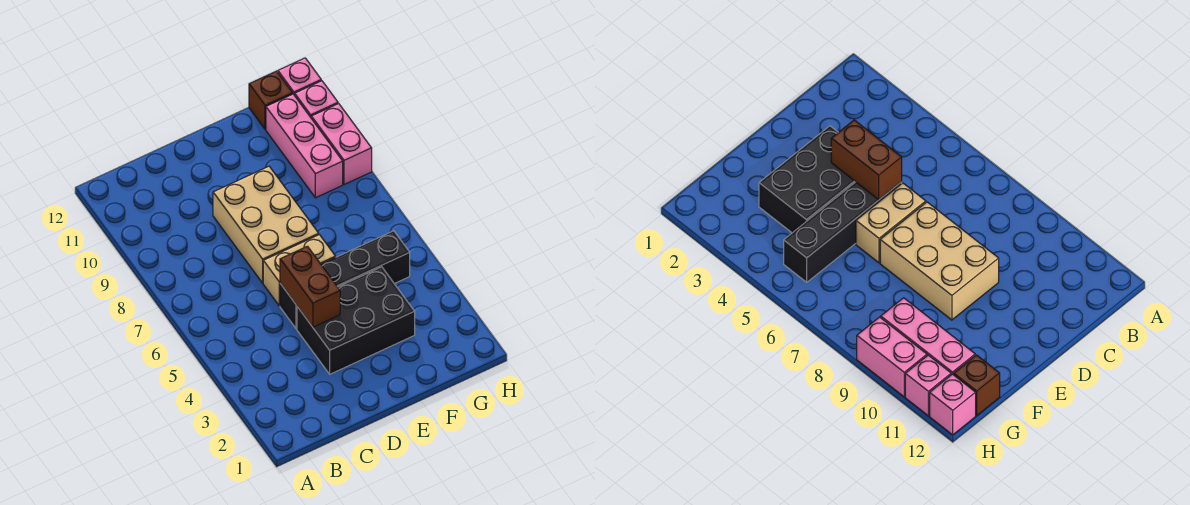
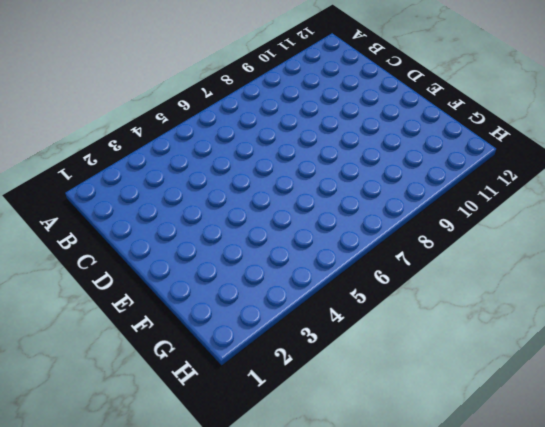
none -> black 2x3 brick [297,267,415,374]
none -> black 1x4 brick [280,231,410,329]

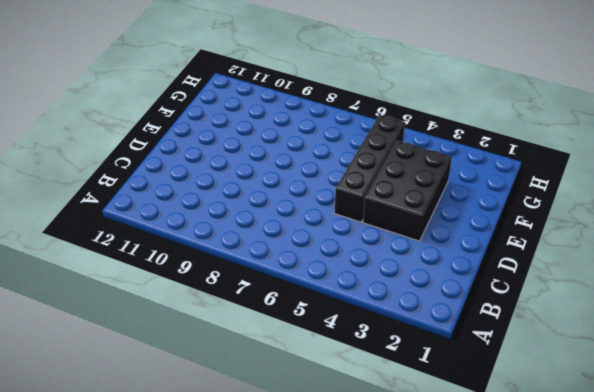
none -> tan 1x2 brick [263,235,336,306]
none -> tan 2x3 brick [213,166,319,283]

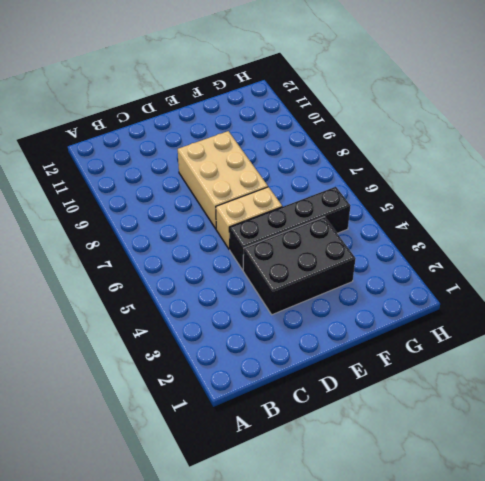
none -> pink 1x3 brick [266,94,343,198]
none -> brown 1x1 brick [249,71,292,129]

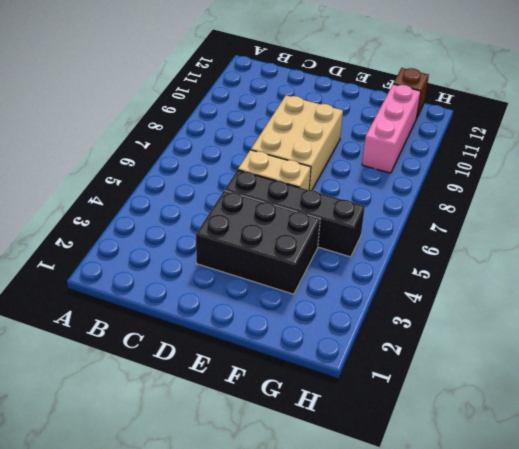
none -> pink 1x2 brick [311,104,372,185]
none -> pink 1x1 brick [295,81,338,117]

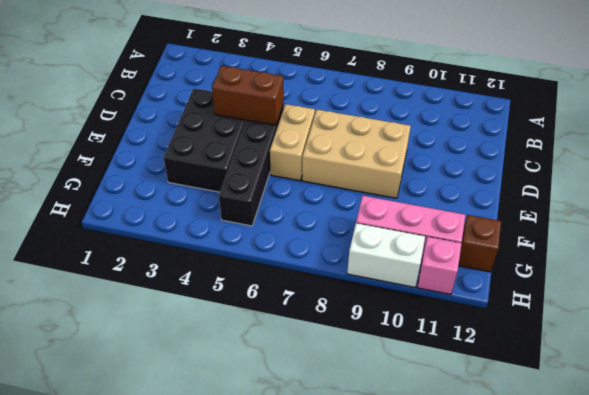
white 1x2 brick [347,223,425,287] -> pink 1x2 brick [311,104,372,185]
none -> pink 1x1 brick [278,58,321,95]

